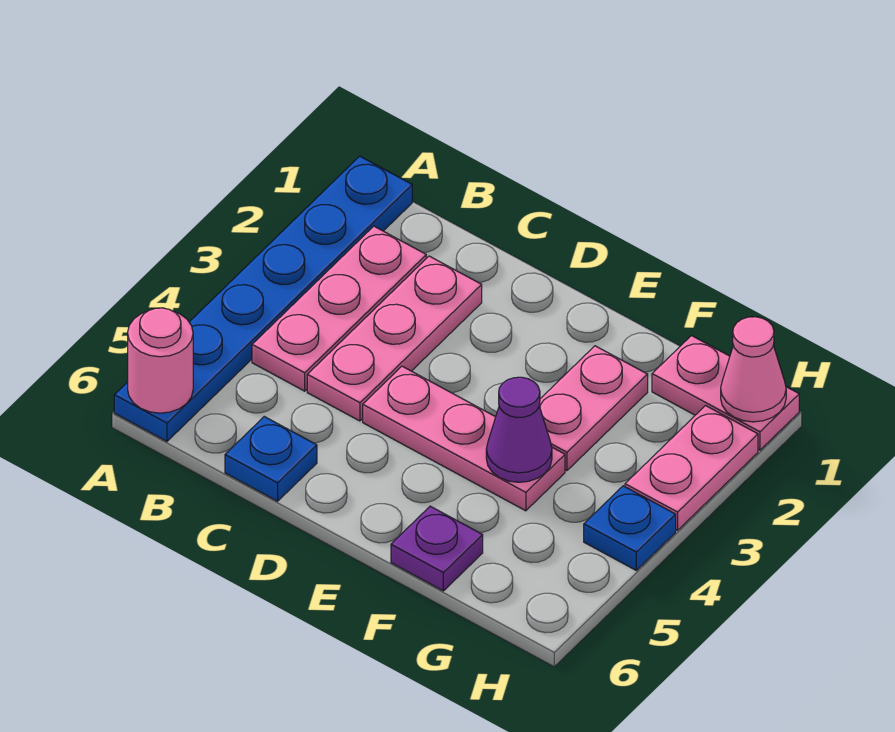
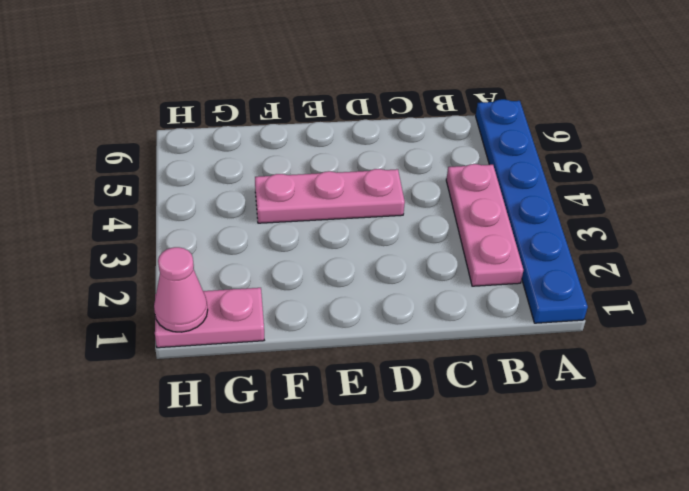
none -> pink 1x3 plate [307,256,482,421]
none -> blue 1x1 plate [225,417,317,501]
none -> pink 1x2 plate [539,346,648,471]

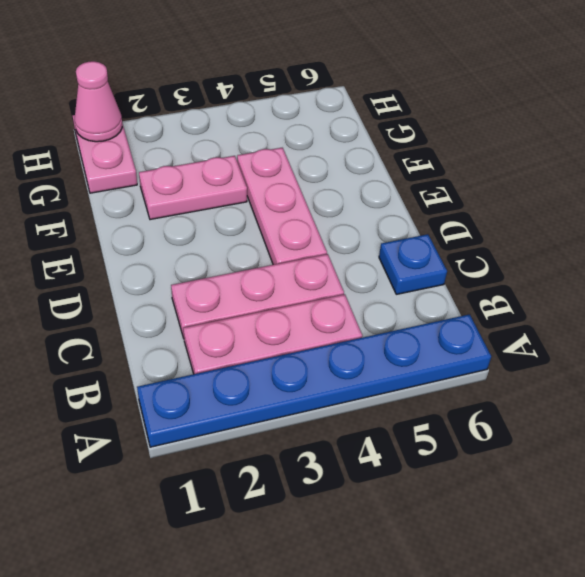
none -> purple 1x1 plate [391,506,483,591]
none -> pink 1x2 plate [625,406,758,530]
none -> blue 1x1 plate [584,486,676,570]

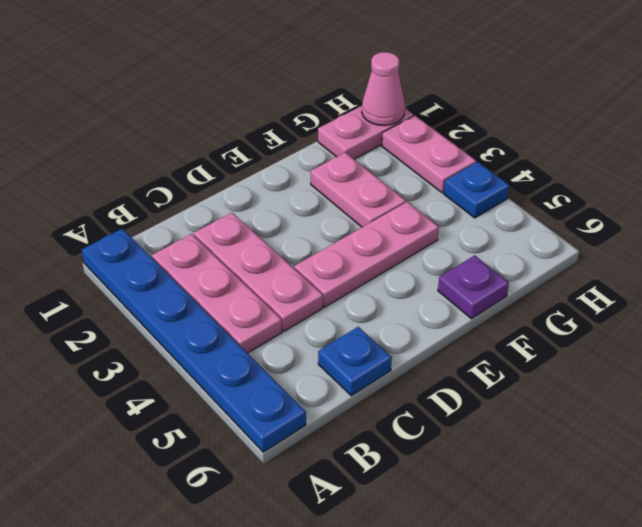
none -> pink 1x1 round brick [128,308,193,413]
none -> purple 1x1 cone [486,377,552,482]

